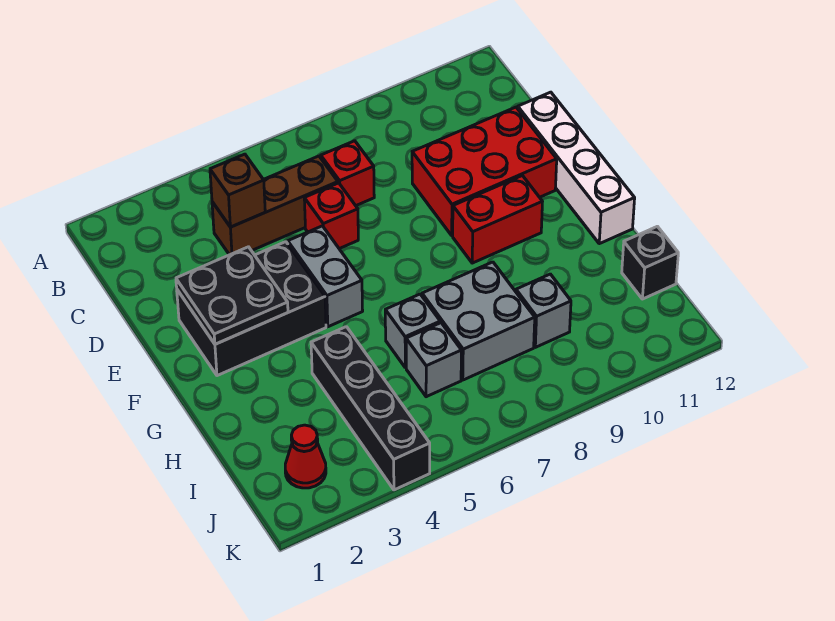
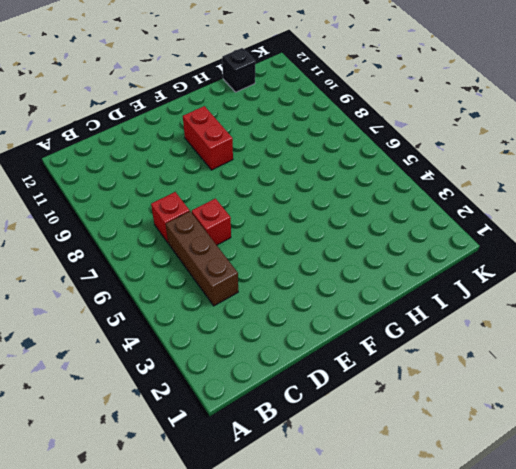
none -> red 2x3 brick [412,107,557,235]
none -> white 1x4 brick [518,92,635,244]
none -> black 2x3 brick [177,242,326,376]

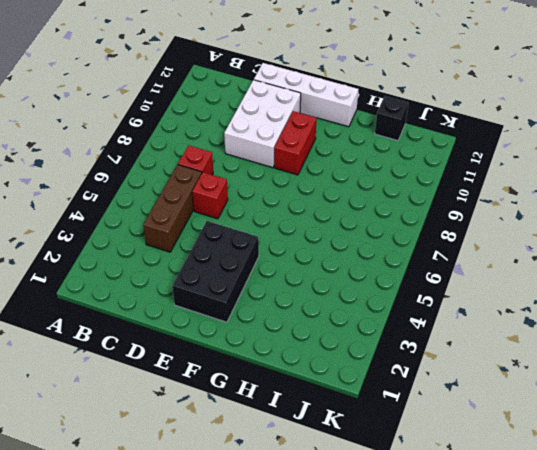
white 2x3 brick [224,80,301,168] -> red 2x3 brick [412,107,557,235]
none -> grey 1x2 brick [288,226,363,327]
none -> black 1x4 brick [311,327,430,490]
none -> grey 1x1 brick [385,294,440,368]

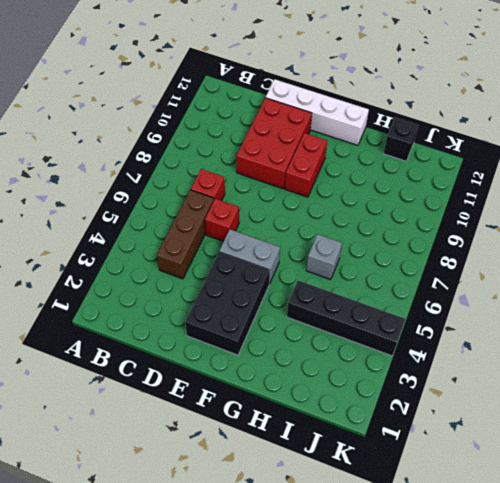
none -> grey 2x2 brick [422,262,535,380]
none -> grey 1x1 brick [406,323,461,397]
none -> grey 1x1 brick [516,274,571,347]

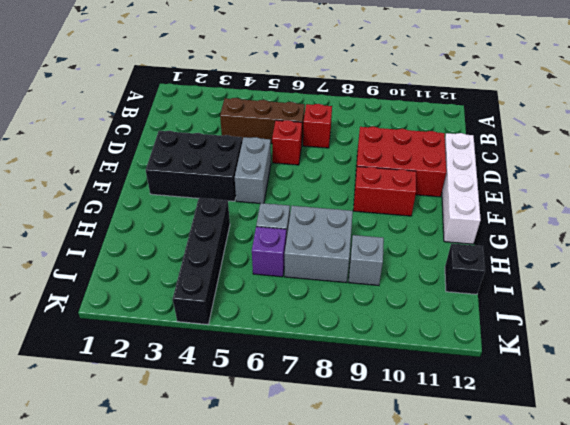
purple 1x1 brick [252,227,286,277] -> grey 1x1 brick [406,323,461,397]
none -> red 1x1 cone [285,425,326,488]
none -> brown 1x1 brick [210,154,265,227]
none -> black 2x2 plate [176,247,288,344]

